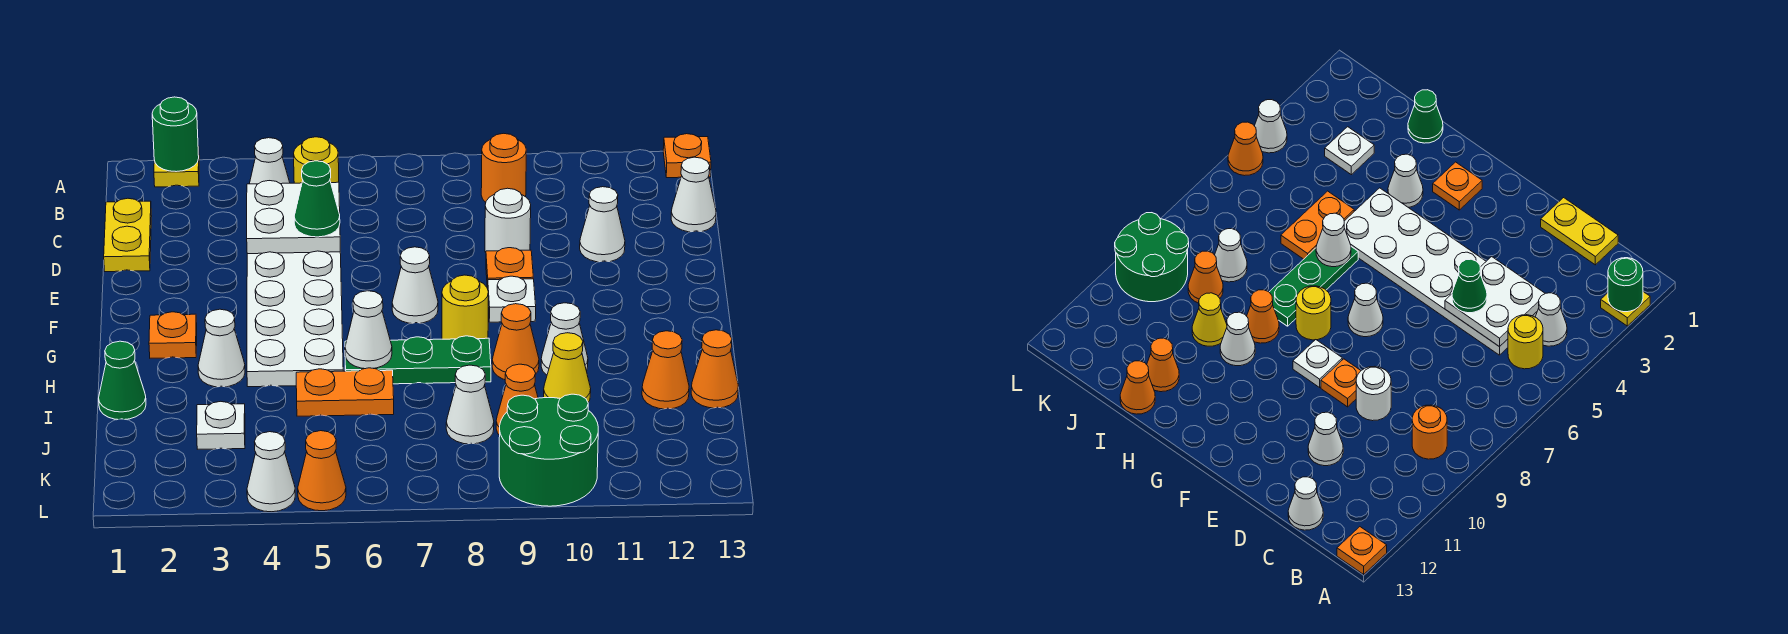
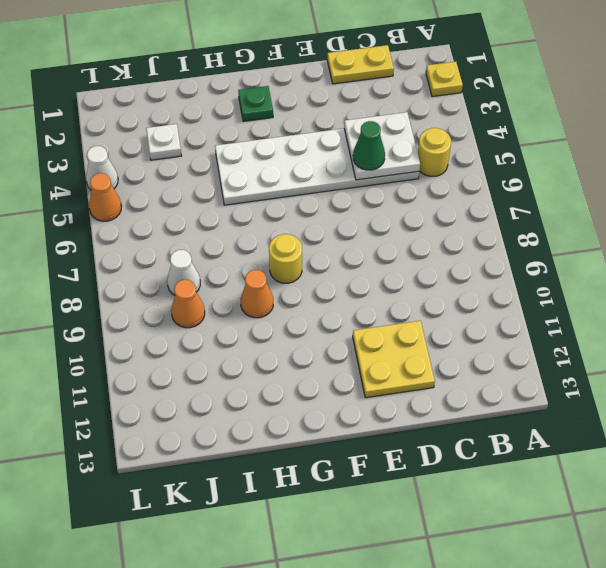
yellow 2x2 plate [353,321,435,398] -> white 1x1 cone [580,187,625,262]
green 1x1 plate [238,86,273,121] -> orange 1x1 plate [149,312,197,358]
none -> orange 1x1 plate [663,134,711,178]
none -> white 1x1 cone [250,138,290,184]
none -> orange 1x1 round brick [481,133,526,202]
none -> white 1x1 cone [671,157,716,232]

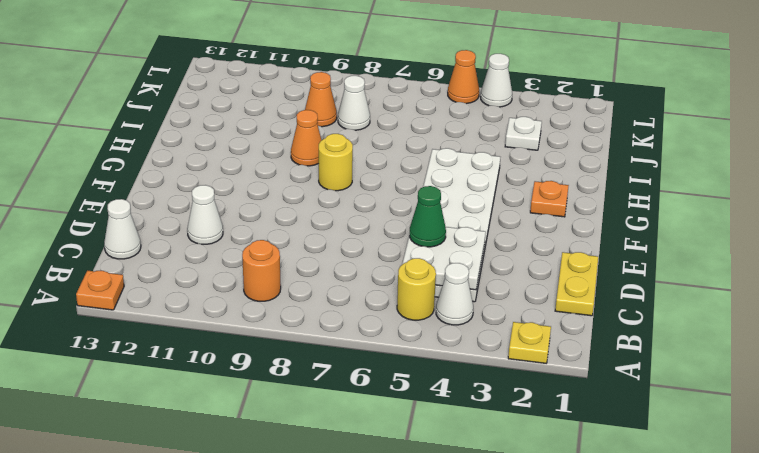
none -> white 1x1 round brick [485,188,531,253]
none -> orange 1x1 plate [486,248,533,289]
none -> white 1x1 cone [392,247,438,323]
none -> white 1x1 plate [488,276,536,322]

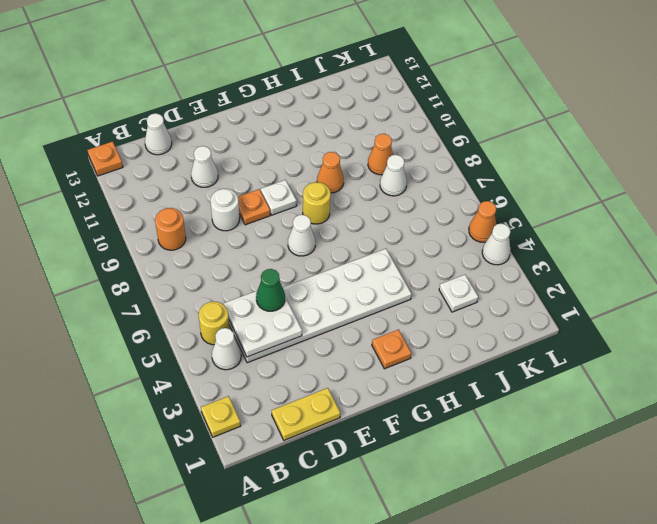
none -> white 1x1 cone [198,309,245,387]
none -> green 1x3 plate [345,336,491,384]
none -> white 1x1 cone [541,303,588,375]
none -> green 1x1 cone [99,341,146,420]

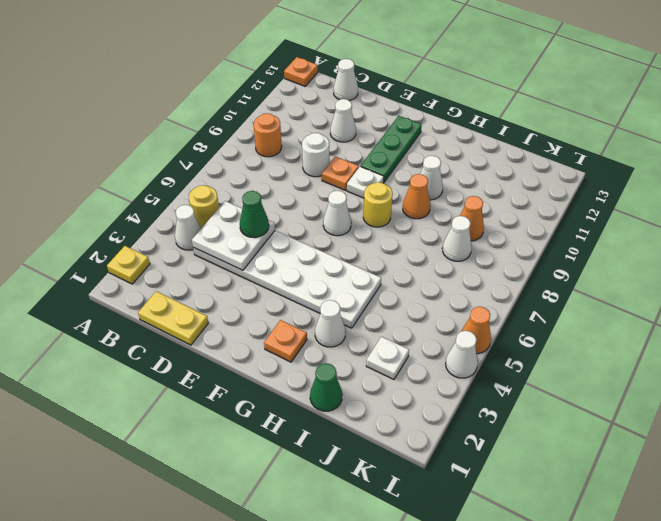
green 1x3 plate [361,116,422,182] -> green 1x3 plate moved to [345,336,491,384]
none -> orange 1x2 plate [296,368,394,416]
none -> yellow 1x1 cone [544,333,591,402]
none -> orange 1x1 cone [642,331,689,409]
none -> orange 1x1 cone [691,330,738,408]

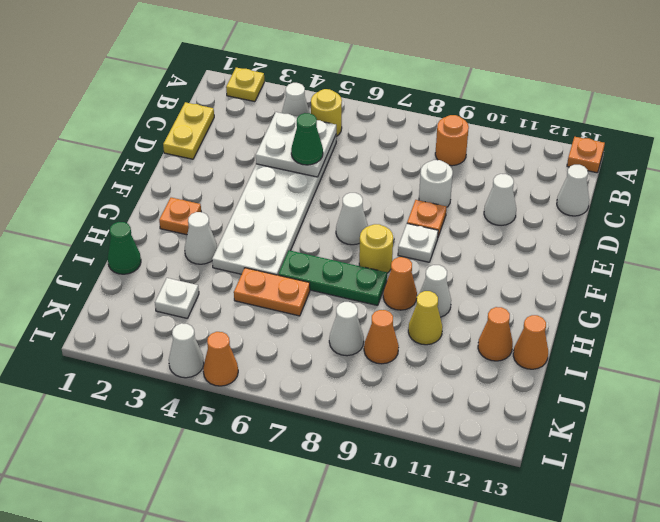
none -> green 2x2 round brick [499,394,598,506]
none -> green 1x1 round brick [152,97,199,172]
none -> white 1x1 cone [345,291,392,369]

